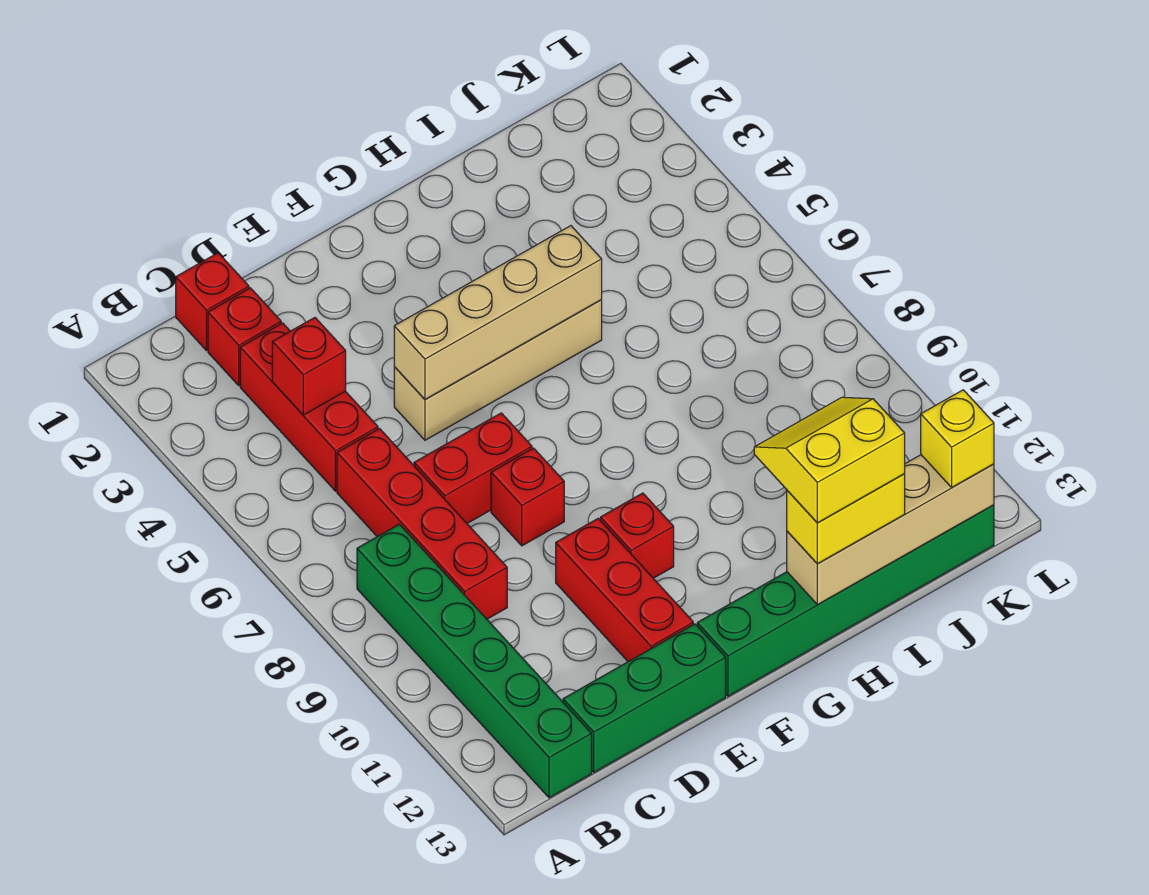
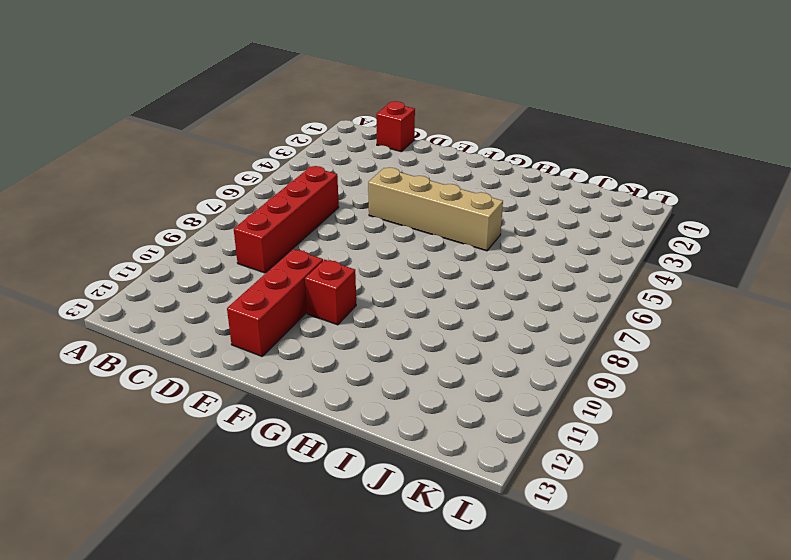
none -> green 1x6 brick [357,524,592,798]
none -> red 1x1 brick [208,288,281,385]
none -> red 1x3 brick [240,323,378,491]

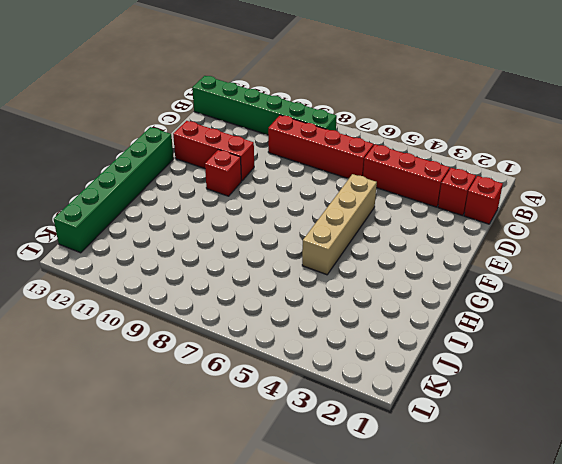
none -> green 1x3 brick [563,624,726,772]
none -> red 1x2 brick [414,413,532,523]
none -> red 1x1 brick [491,448,564,546]

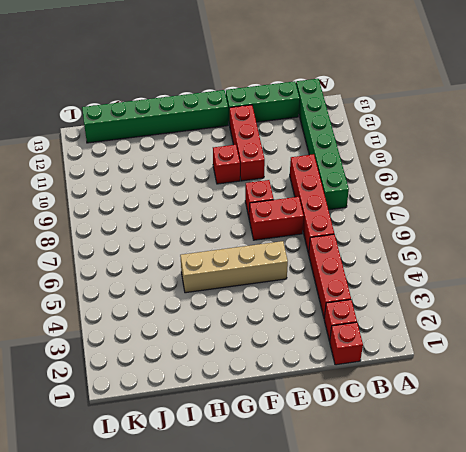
none -> red 1x1 brick [272,318,346,415]
none -> tan 1x4 brick [394,226,602,400]
none -> tan 1x4 brick [787,455,994,605]

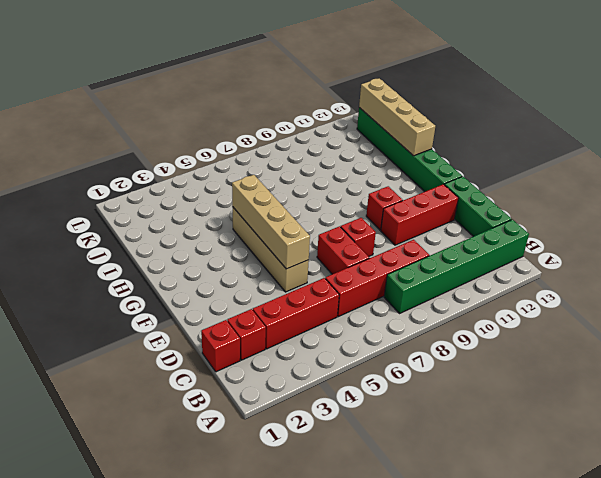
none -> red 1x1 brick [272,318,346,415]
none -> yellow 1x2 brick [787,474,905,564]
none -> yellow 1x1 brick [921,390,994,487]

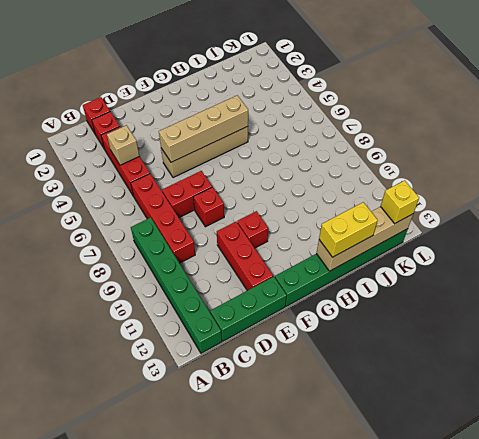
tan 1x1 brick [107,125,139,165] -> red 1x1 brick [272,318,346,415]
none -> yellow 2x2 slope [754,397,905,523]

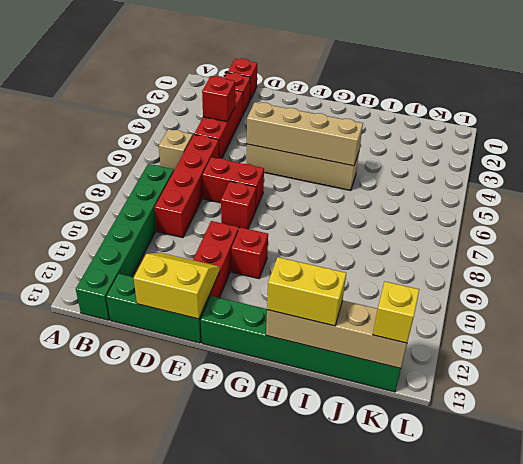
tan 1x1 brick [159,129,193,170] -> none
yellow 2x2 slope [134,253,220,319] -> yellow 2x2 slope moved to [754,397,905,523]

